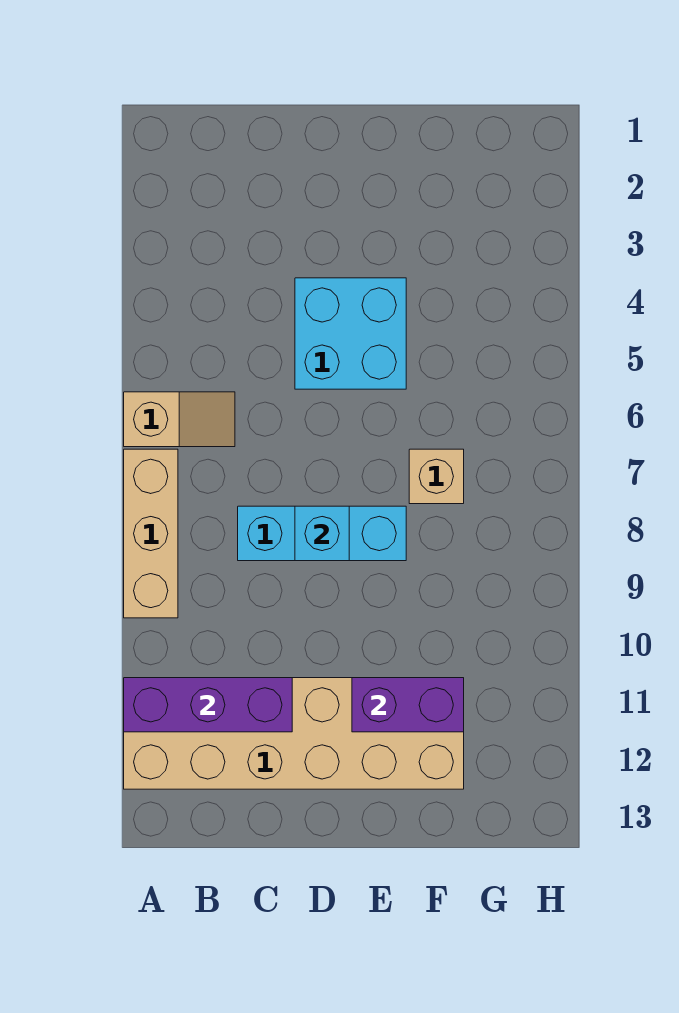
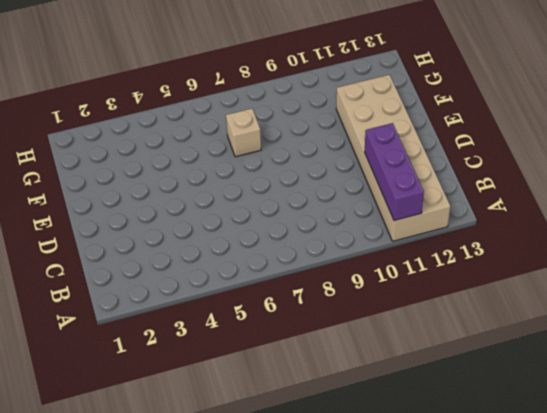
none -> tan 1x2 slope [124,392,235,447]
none -> tan 1x3 brick [124,449,178,618]

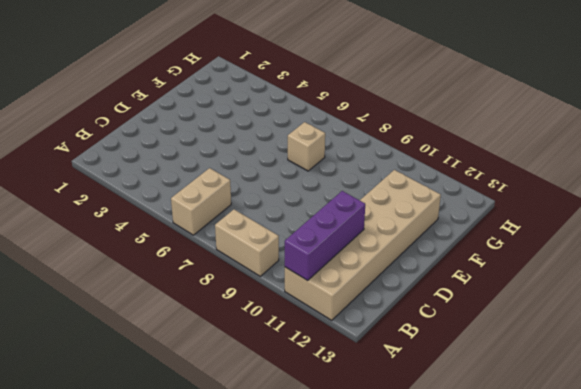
tan 1x2 brick [171,168,231,235] -> tan 1x2 slope [124,392,235,447]
tan 1x2 brick [215,210,279,276] -> tan 1x3 brick [124,449,178,618]
none -> cyan 1x3 brick [238,506,406,561]
none -> cyan 2x2 brick [295,278,406,389]

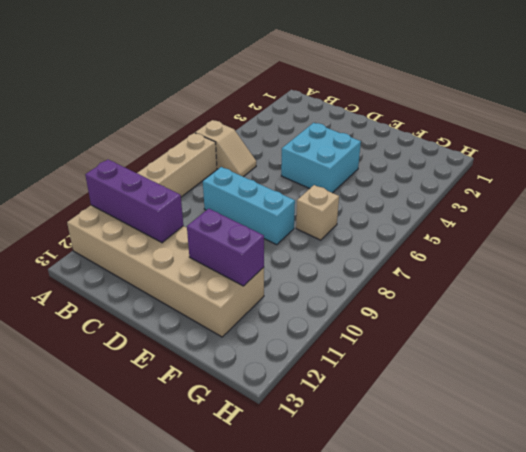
none -> cyan 1x1 brick [295,506,349,561]

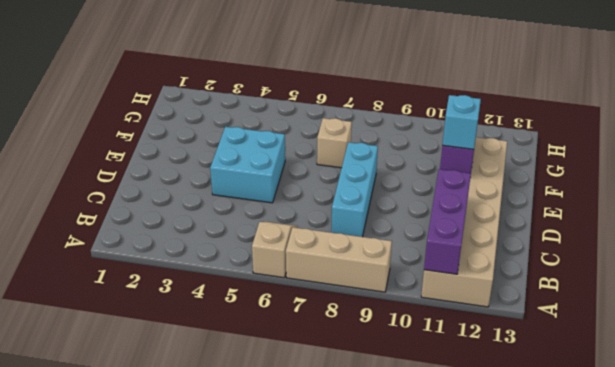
cyan 1x1 brick [443,95,481,149] -> cyan 1x1 brick moved to [295,506,349,561]

